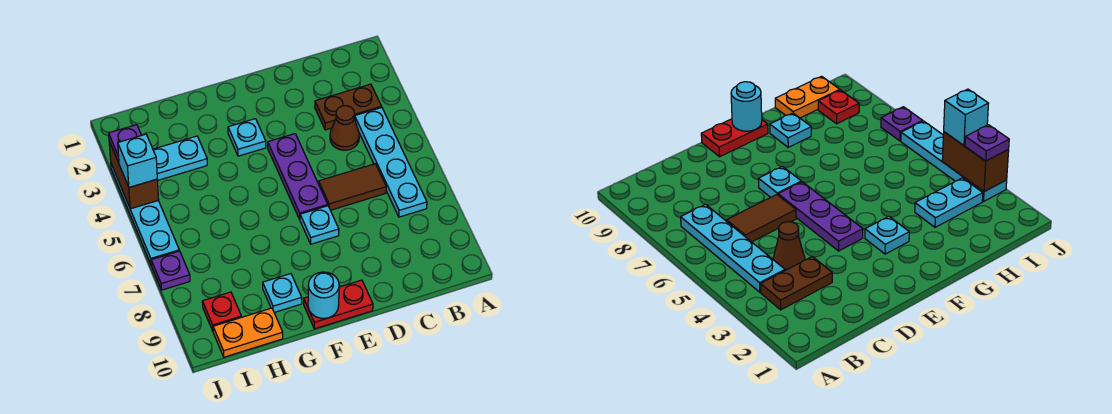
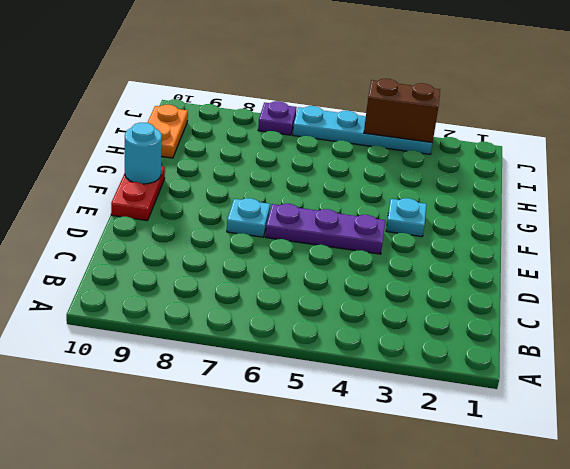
none -> brown 1x2 plate [315,84,382,130]
none -> cyan 1x4 plate [355,107,427,217]
none -> brown 1x1 cone [330,106,359,150]

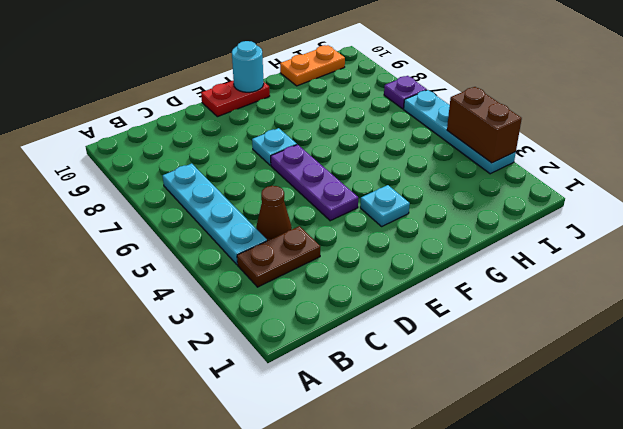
none -> brown 1x2 tile [319,164,386,210]
none -> cyan 1x1 plate [263,274,302,313]
none -> cyan 1x2 plate [153,136,207,180]

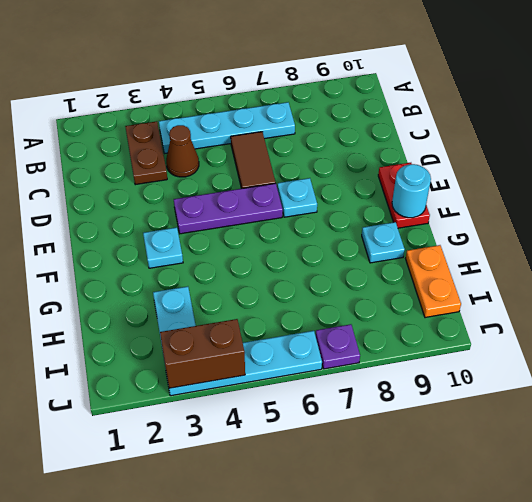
none -> red 1x1 plate [202,292,241,331]
none -> purple 1x1 plate [109,125,141,163]
none -> cyan 1x1 brick [118,134,157,187]

